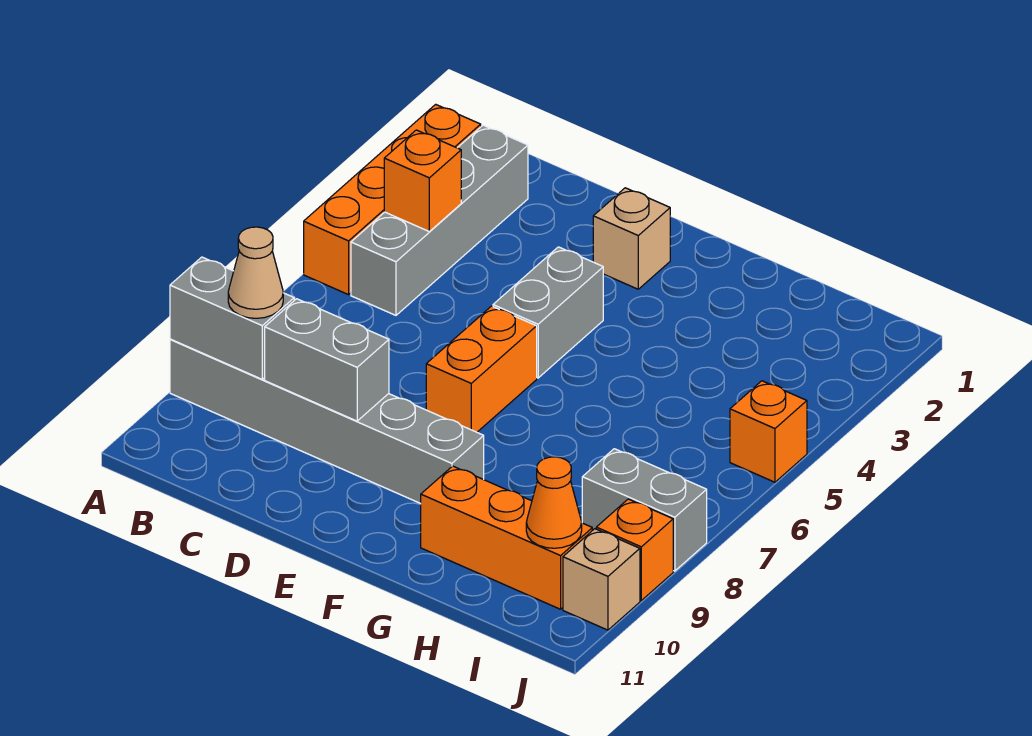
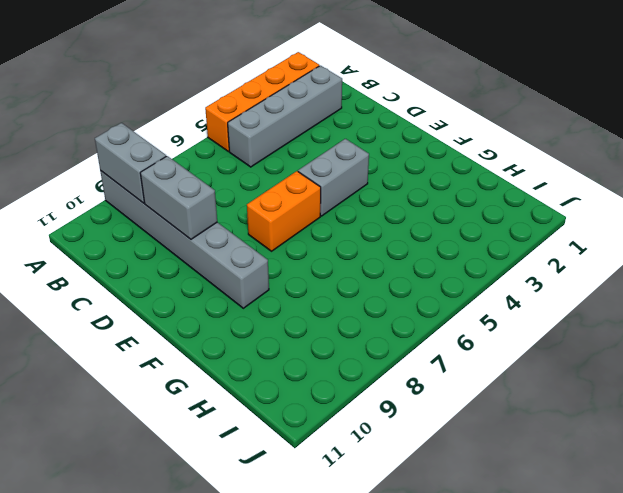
none -> tan 1x1 brick [593,188,670,289]
none -> orange 1x3 brick [421,466,592,609]
none -> grey 1x2 brick [582,449,707,571]

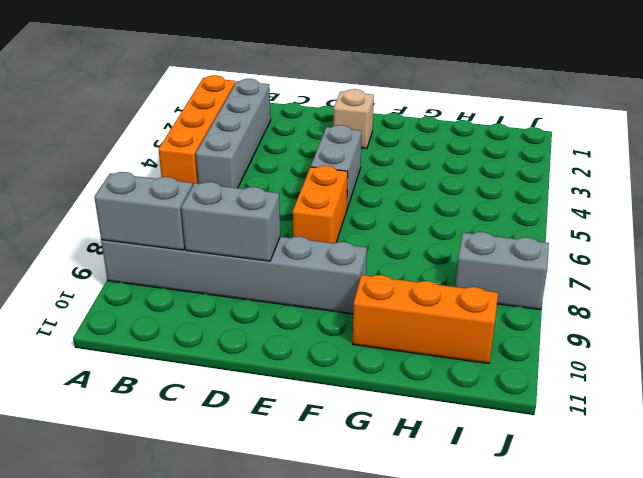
none -> orange 1x1 brick [730,381,807,482]
none -> orange 1x1 brick [596,499,673,600]
none -> tan 1x1 brick [563,529,640,630]

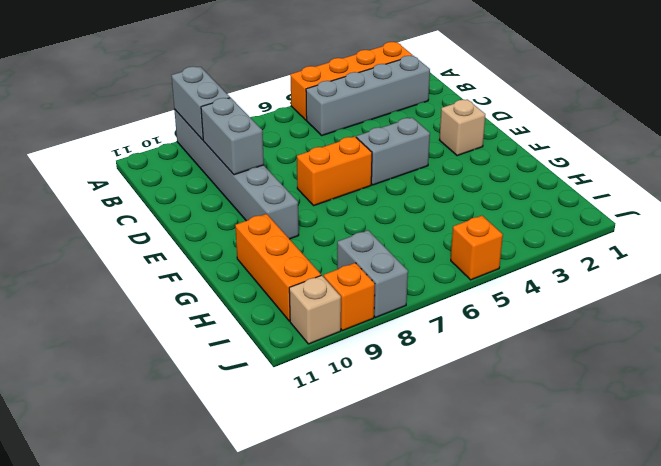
none -> orange 1x1 brick [384,130,461,231]
none -> orange 1x1 cone [526,457,582,548]
none -> tan 1x1 cone [228,227,283,318]

